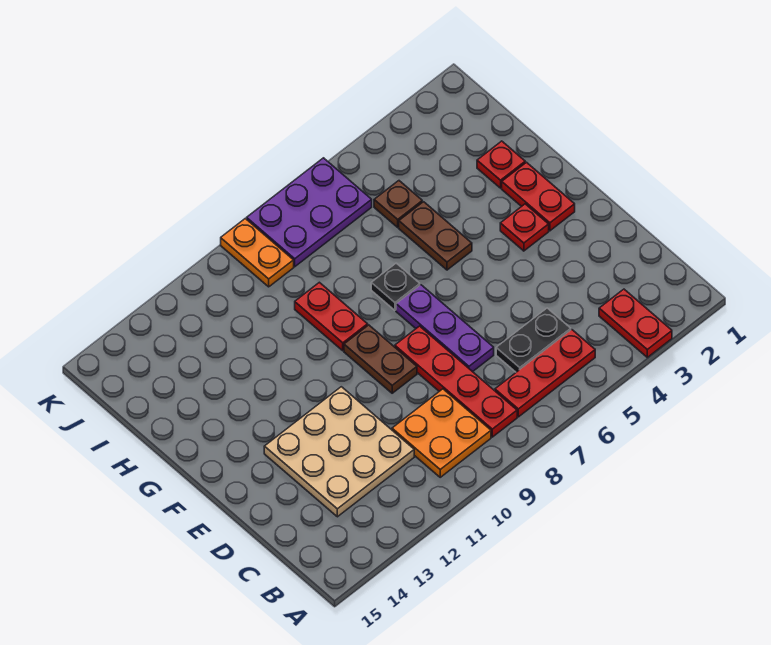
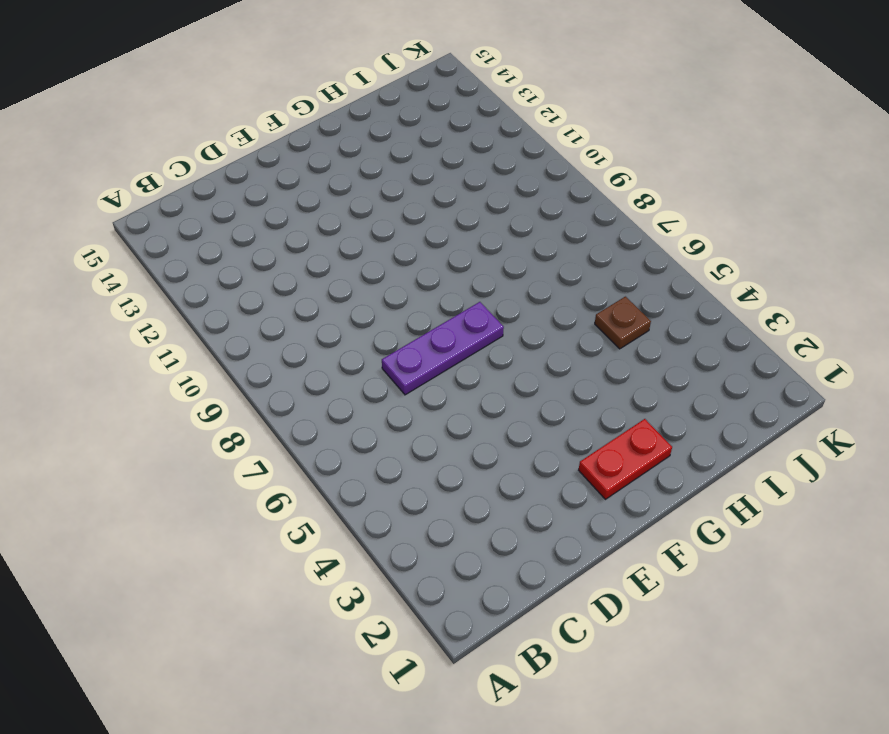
none -> red 1x2 plate [599,289,672,357]
none -> red 1x3 plate [495,330,595,417]
none -> red 1x4 plate [395,326,517,437]

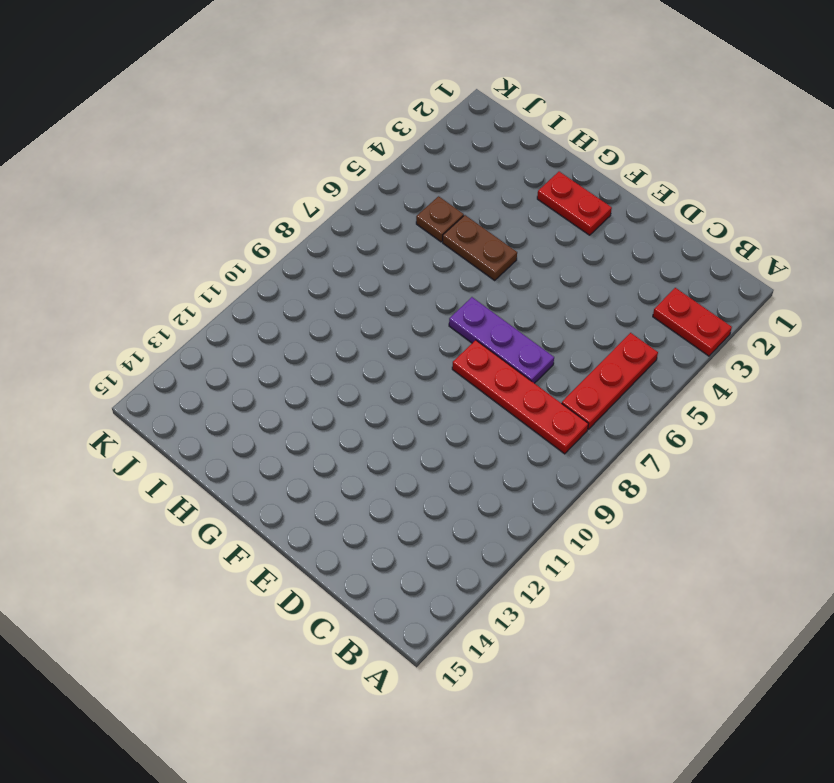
none -> orange 2x2 plate [392,389,491,477]
none -> black 1x2 plate [496,308,571,372]
none -> tan 3x3 plate [264,387,414,517]

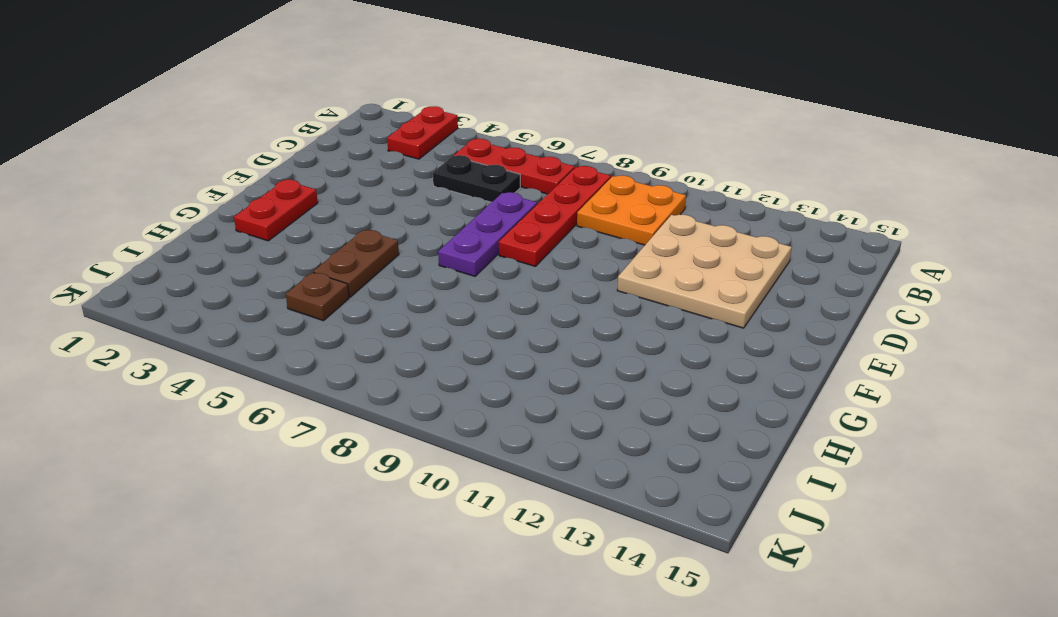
none -> brown 1x2 plate [344,325,417,393]
none -> red 1x1 plate [500,204,549,251]
none -> black 1x1 plate [371,263,420,310]

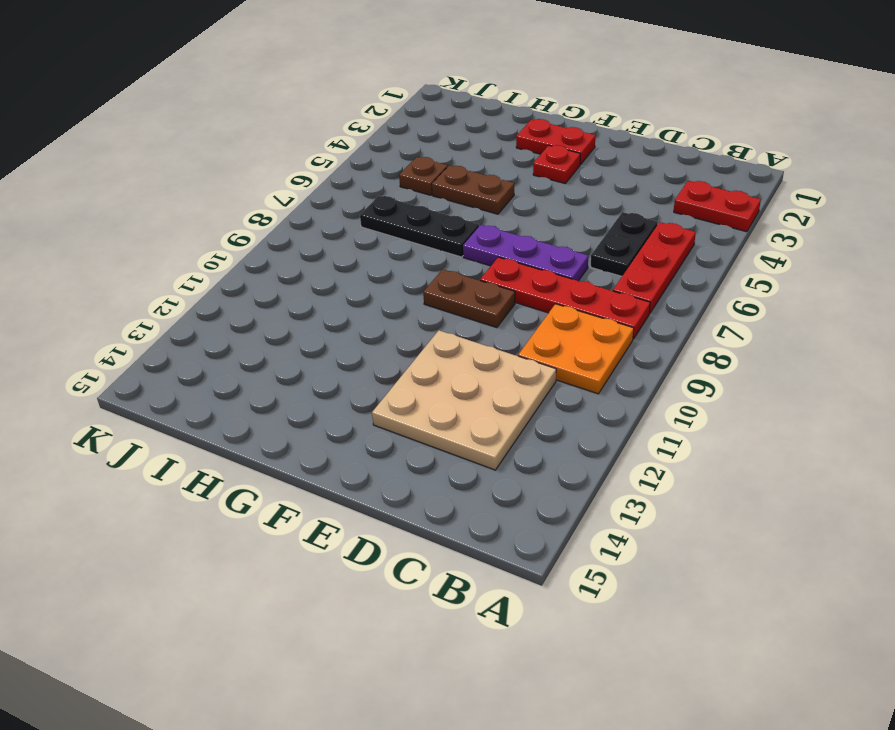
black 1x3 plate [360,196,479,257] -> black 1x1 plate [371,263,420,310]
none -> red 1x2 plate [295,282,368,351]
none -> red 1x1 plate [477,141,525,188]
none -> purple 2x3 plate [247,158,372,267]

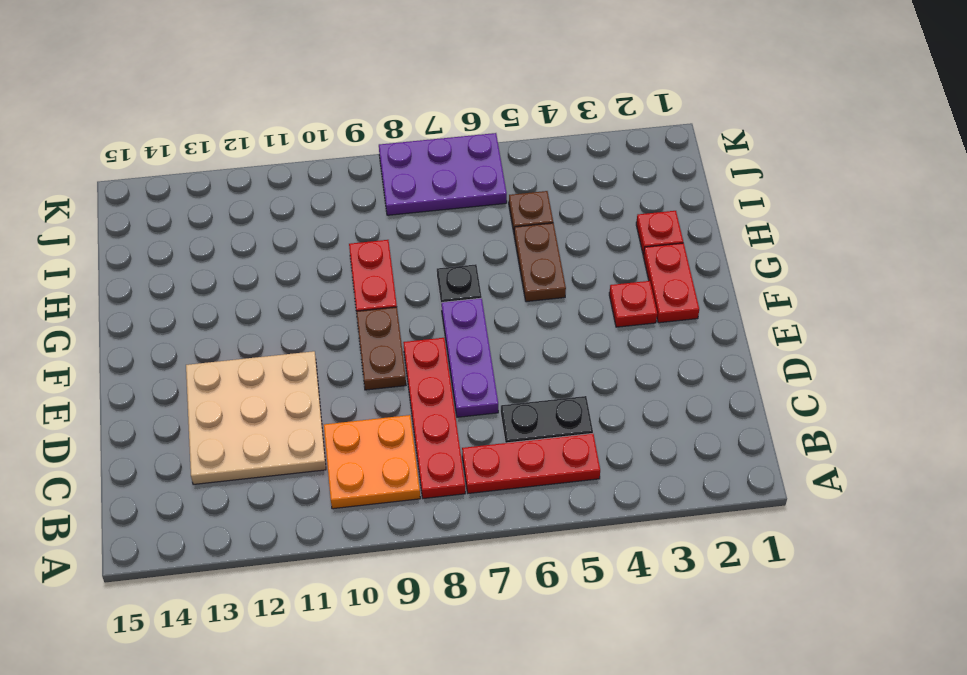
none -> red 1x2 plate [599,289,672,357]
none -> orange 1x2 plate [221,219,294,287]

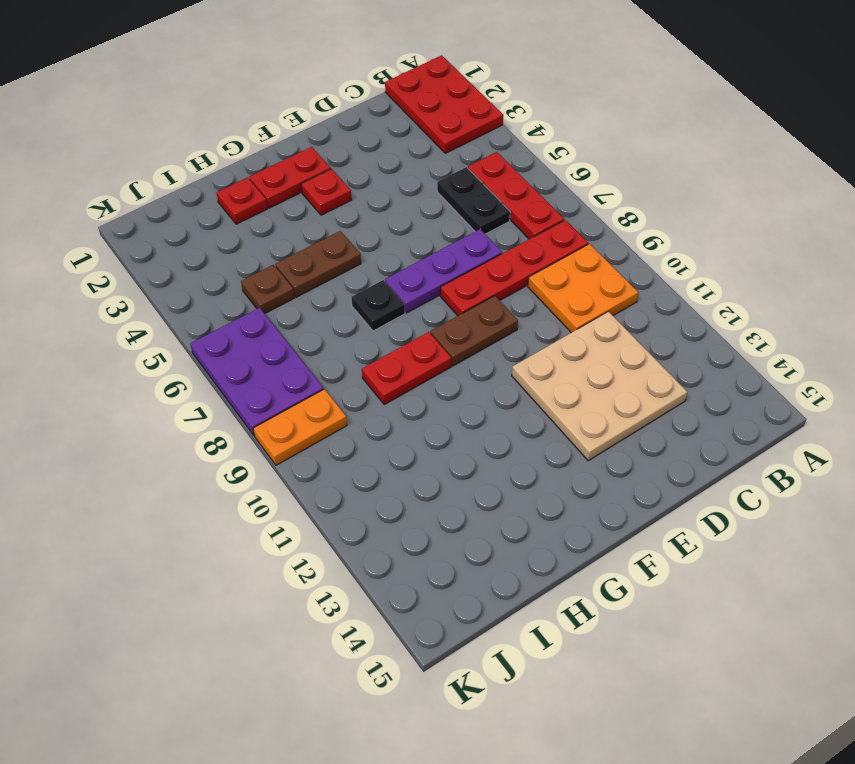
red 2x3 plate [385,55,503,153] -> red 1x2 plate [599,289,672,357]

